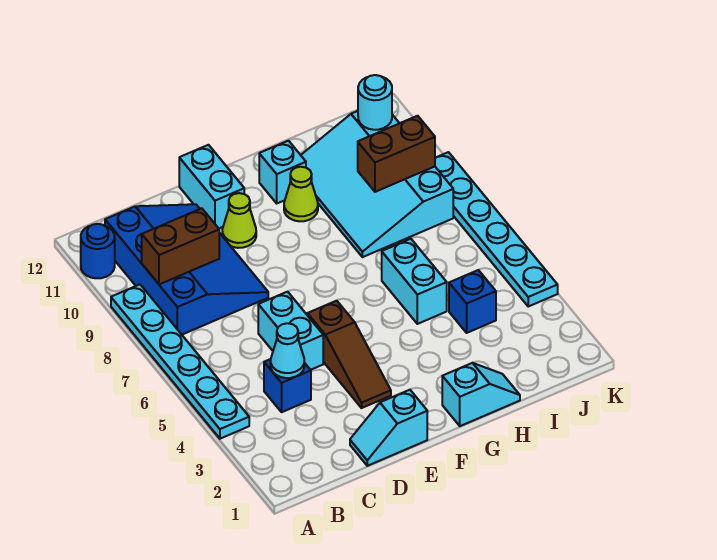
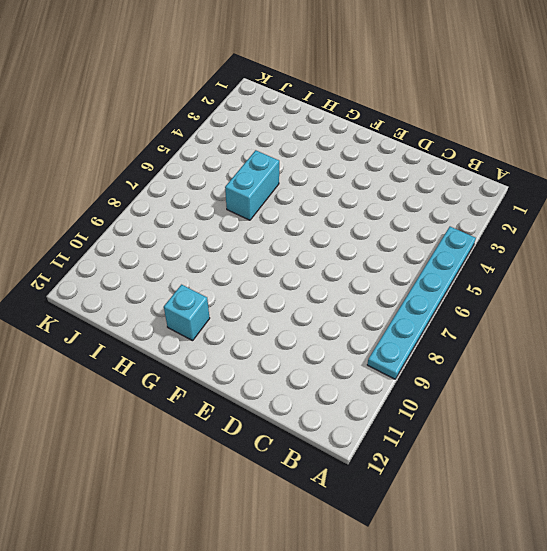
none -> blue 1x1 round brick [81,224,115,278]
none -> blue 3x4 slope [105,204,268,335]
none -> blue 1x1 brick [264,359,311,412]

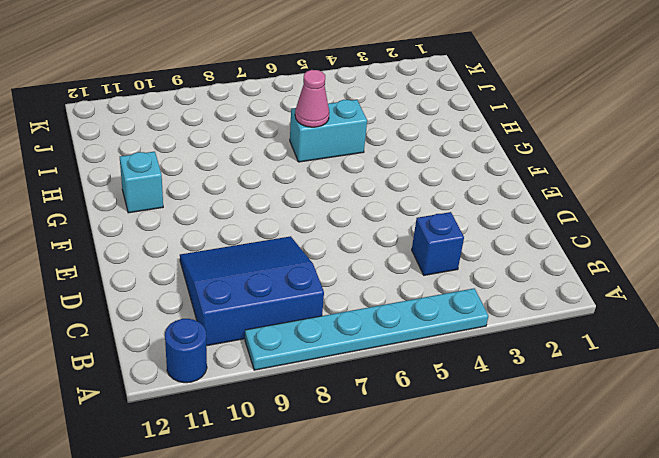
blue 3x3 slope [180,236,324,346] -> blue 3x4 slope [105,204,268,335]
pink 1x1 cone [295,70,329,127] -> none
none -> cyan 1x2 slope [350,390,427,466]
none -> cyan 1x2 brick [258,292,323,370]
none -> brown 1x3 slope [307,301,391,408]

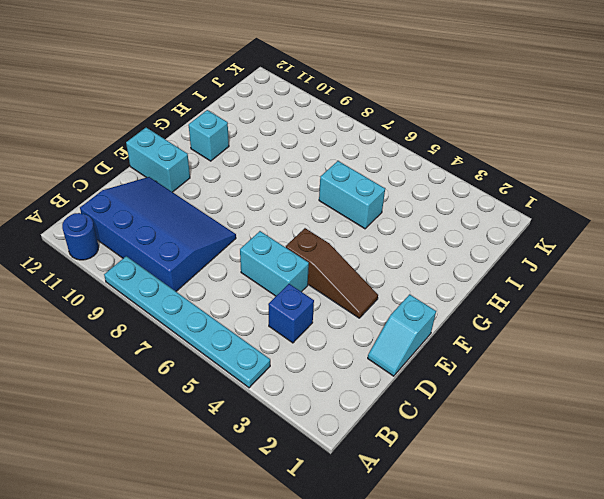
none -> lime 1x1 cone [222,193,256,248]
none -> cyan 1x2 slope [442,363,520,426]
none -> lime 1x1 cone [284,167,318,221]

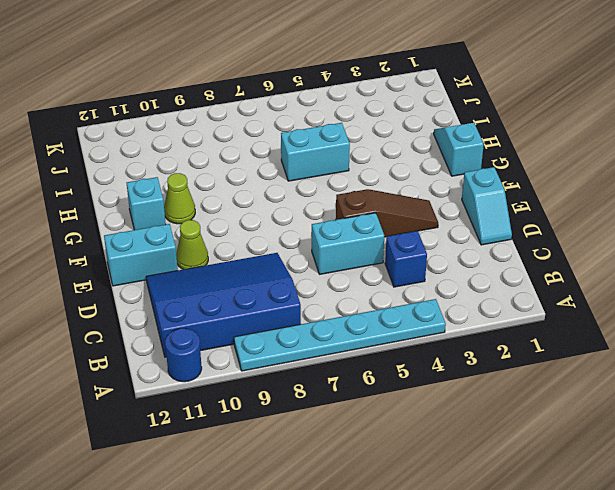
none -> cyan 3x4 slope [301,111,453,257]
none -> blue 1x1 brick [449,270,496,333]
none -> cyan 1x6 plate [435,152,558,306]

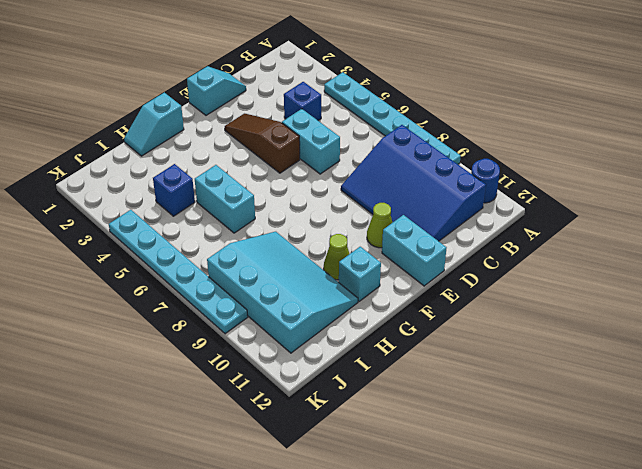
none -> brown 1x2 brick [142,208,219,284]
none -> cyan 1x1 cone [270,323,304,378]
none -> brown 1x2 brick [358,116,435,192]

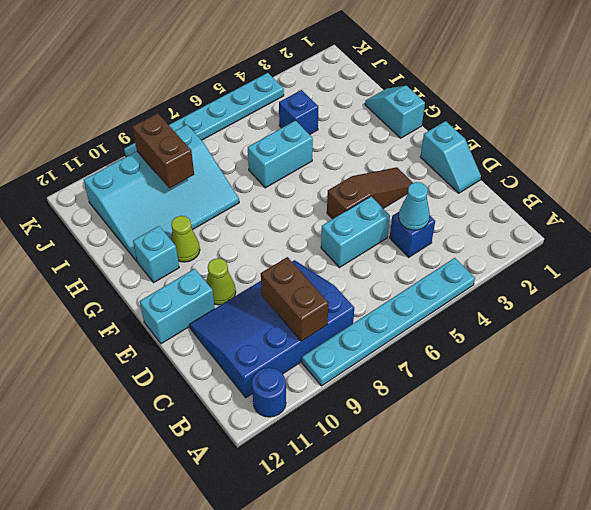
none -> cyan 1x1 round brick [358,75,392,130]

